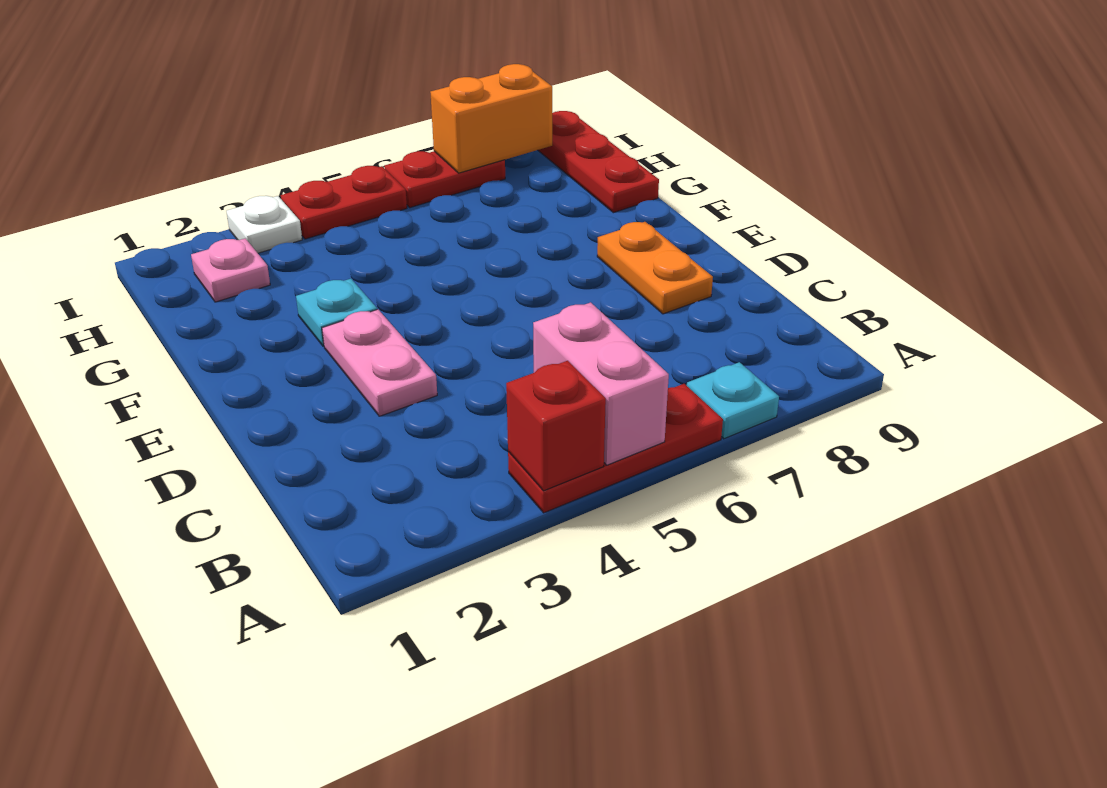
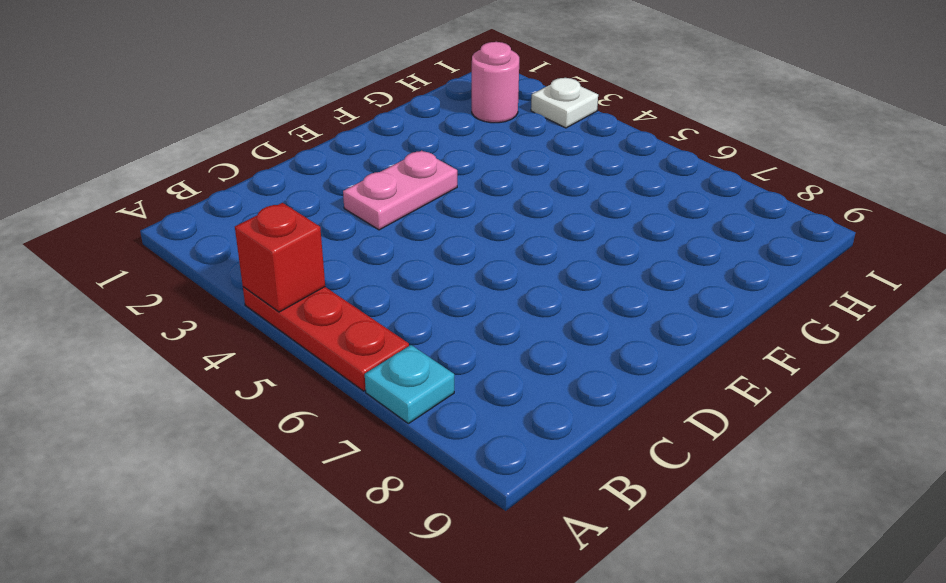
pink 1x1 round brick [472,42,519,123] -> pink 1x1 plate [191,238,270,302]
none -> orange 1x2 plate [597,222,713,314]
none -> cyan 1x1 plate [296,279,377,346]
none -> red 1x3 plate [538,111,659,213]

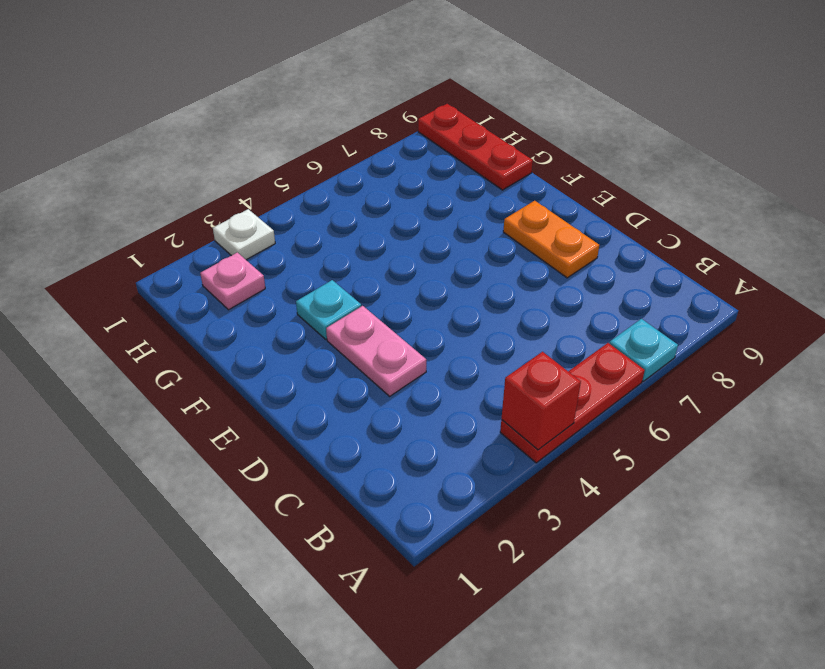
none -> red 1x2 plate [281,166,407,239]
none -> red 1x2 plate [384,151,505,208]
none -> pink 1x2 brick [533,302,669,465]

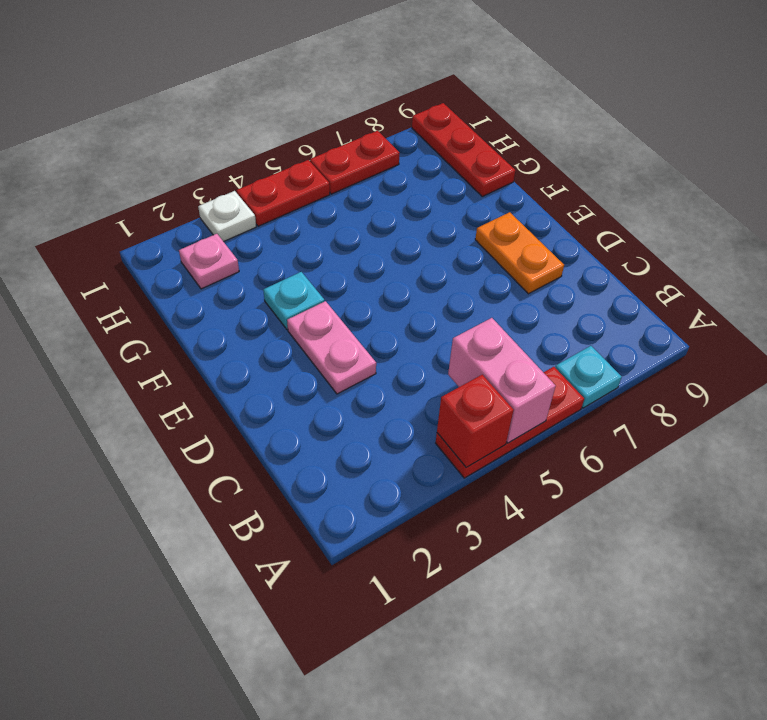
none -> orange 1x2 brick [430,64,552,173]

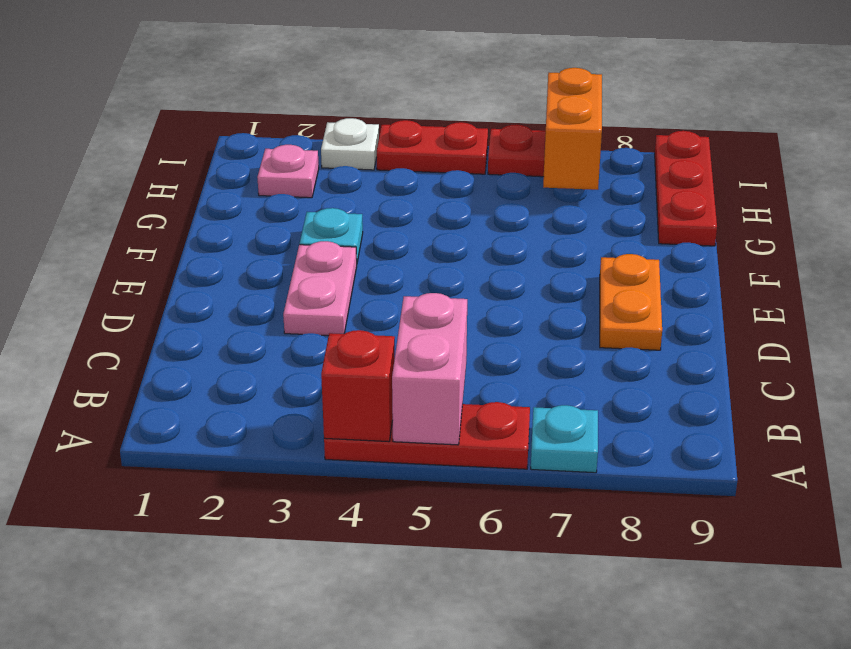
orange 1x2 brick [543,68,602,190] -> orange 1x2 brick turned to [430,64,552,173]

